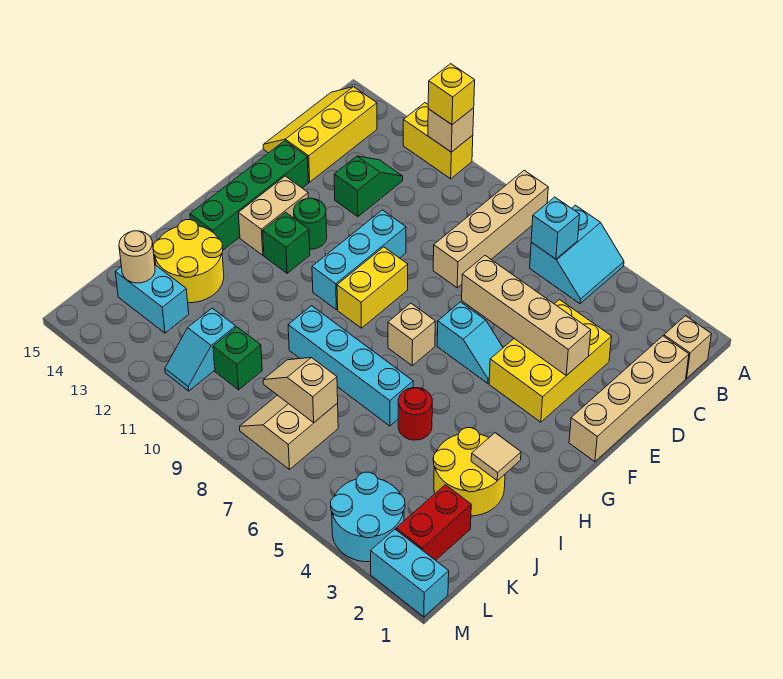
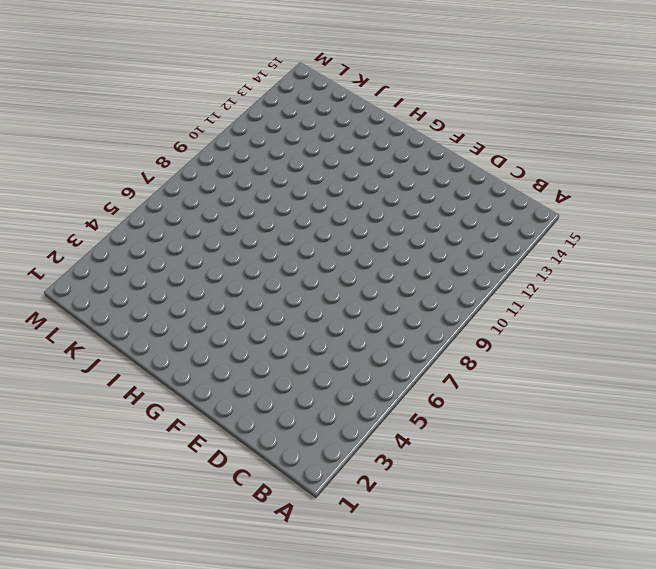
none -> cyan 2x2 slope [530,205,624,304]
none -> tan 1x4 brick [433,170,548,288]
none -> yellow 1x2 brick [403,103,473,179]
none -> tan 1x1 brick [664,316,711,378]

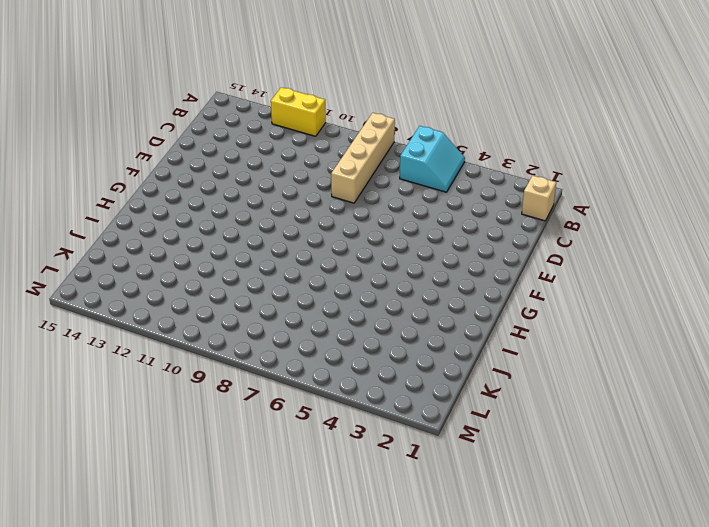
none -> yellow 2x3 slope [263,87,377,182]
none -> tan 1x4 brick [569,336,689,462]
none -> green 1x2 slope [334,156,403,217]
none -> yellow 2x3 brick [489,300,612,422]

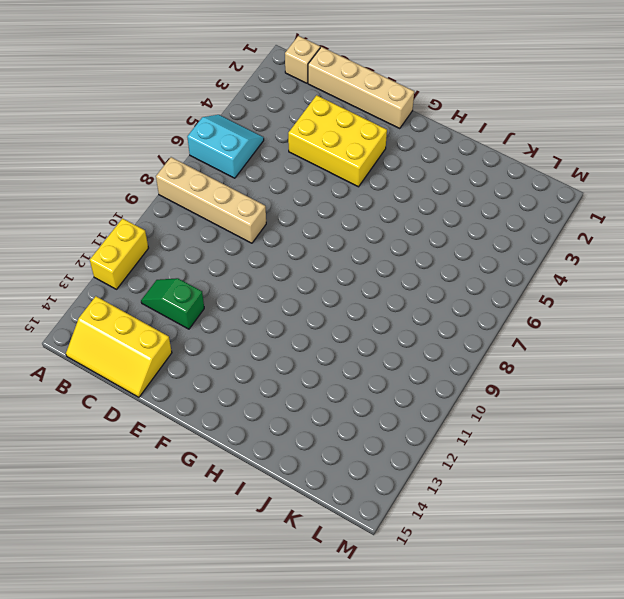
none -> cyan 1x3 brick [312,210,406,310]
none -> green 1x4 brick [190,141,309,250]
none -> cyan 1x2 slope [437,302,503,383]
none -> yellow 1x2 brick [337,247,408,328]

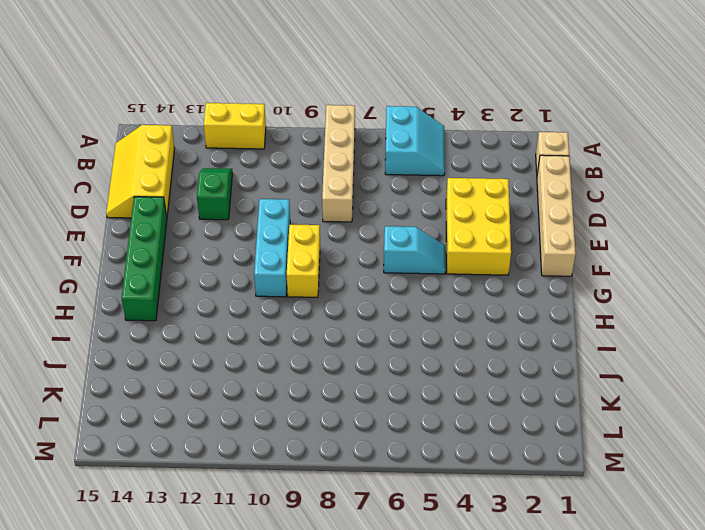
none -> green 1x1 round brick [294,198,327,249]
none -> tan 1x2 brick [238,176,308,255]
none -> tan 1x1 brick [388,303,435,365]
none -> green 1x1 brick [263,212,310,273]

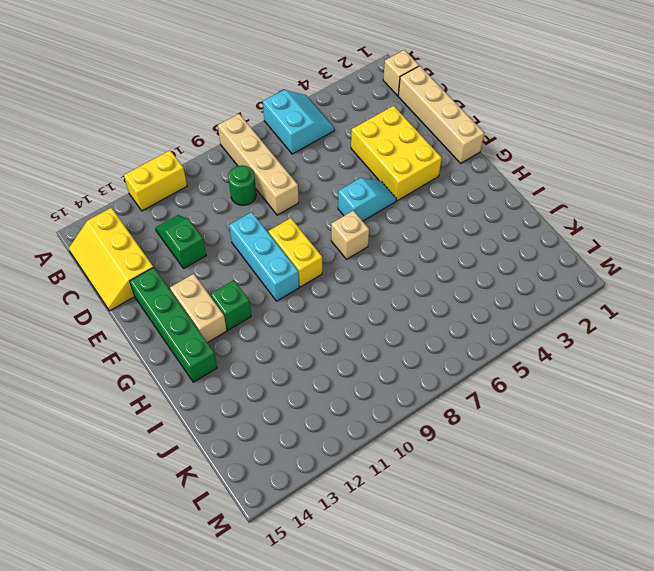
green 1x1 round brick [228,165,256,205] -> green 1x1 round brick moved to [294,198,327,249]
none -> yellow 2x2 round brick [433,428,505,516]
none -> red 1x1 round brick [398,388,432,440]
none -> cyan 1x4 brick [288,306,413,426]
none -> yellow 2x2 round brick [153,220,224,303]

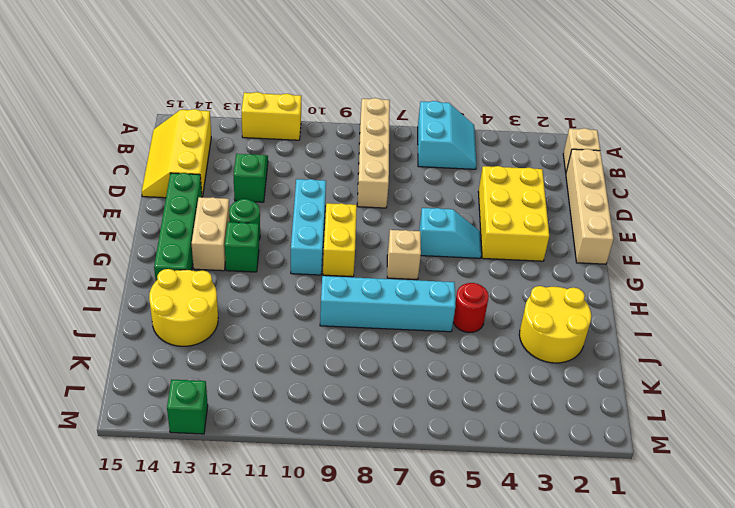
green 1x1 brick [167,380,208,434] -> green 1x1 brick moved to [213,327,262,390]
none -> red 1x2 brick [396,485,471,560]
none -> tan 2x2 slope [240,395,338,470]
none -> cyan 1x2 slope [165,308,236,391]
none -> cyan 1x2 brick [115,265,189,333]

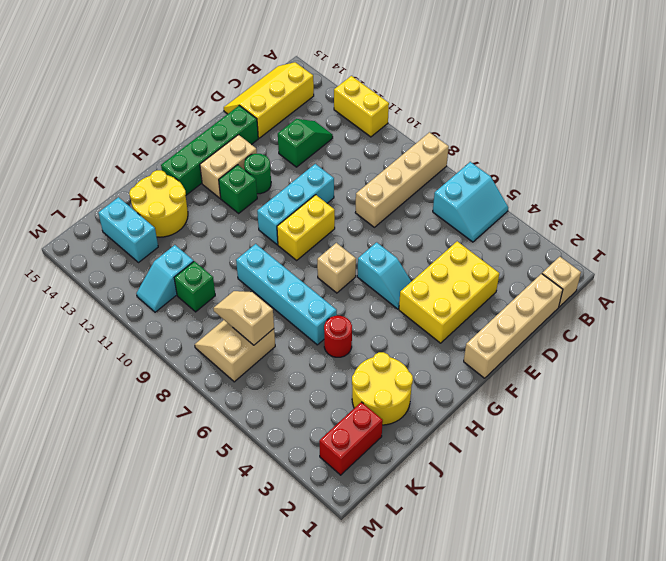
none -> cyan 2x2 round brick [331,472,405,562]
none -> cyan 1x2 brick [371,529,449,617]
none -> tan 1x1 brick [428,108,474,152]
none -> cyan 1x1 brick [531,197,580,259]

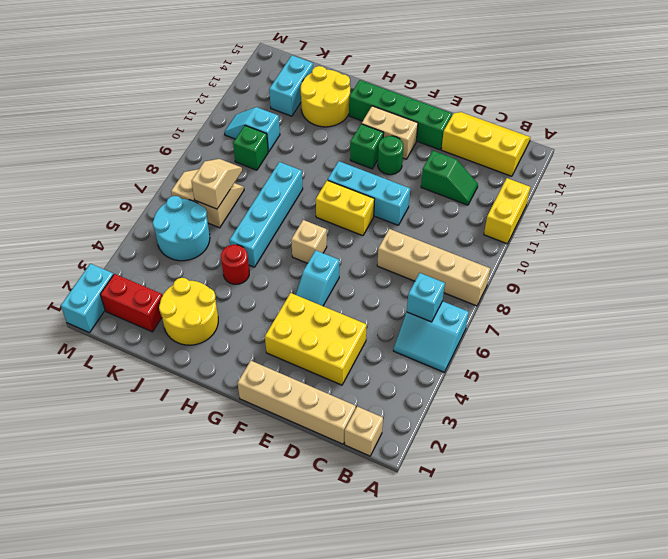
cyan 2x2 round brick [153,196,210,261] -> cyan 2x2 round brick moved to [331,472,405,562]
none -> tan 1x1 brick [428,108,474,152]
none -> tan 1x4 brick [462,256,591,376]
none -> tan 1x1 tile [471,433,521,481]
none -> tan 1x1 round brick [119,231,155,283]

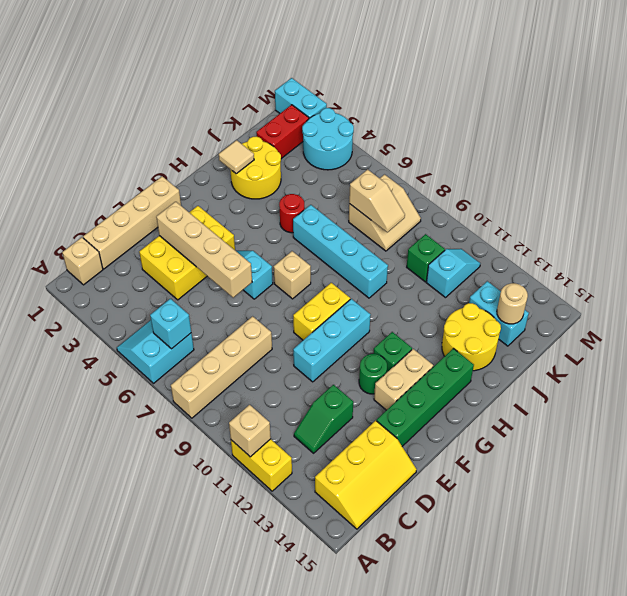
none -> yellow 1x1 brick [428,64,475,125]

